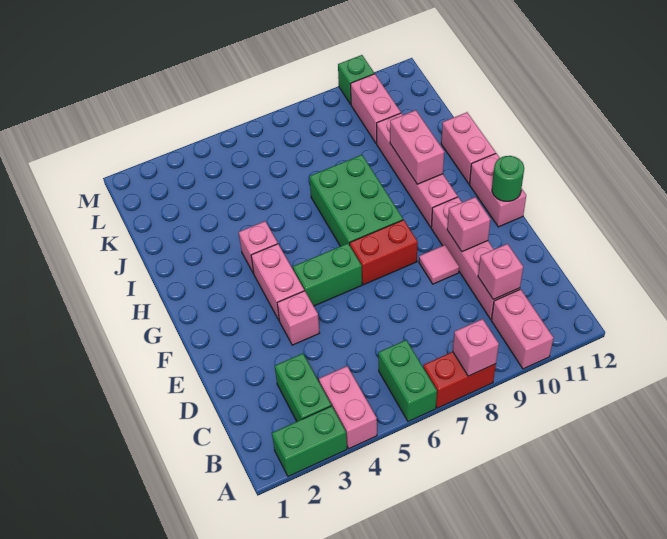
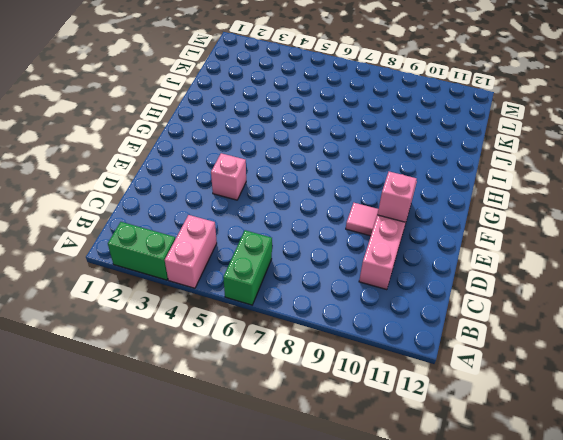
none -> red 1x2 brick [423,352,496,408]
none -> pink 1x2 brick [491,289,553,369]
none -> green 1x2 brick [275,353,331,421]

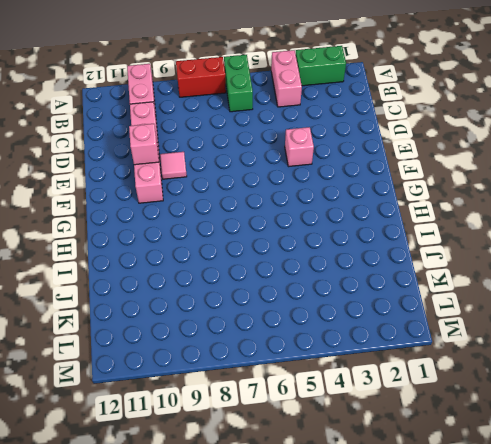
none -> green 1x2 brick [275,353,331,421]
none -> pink 1x2 brick [251,244,304,320]
none -> green 1x2 brick [293,243,362,306]

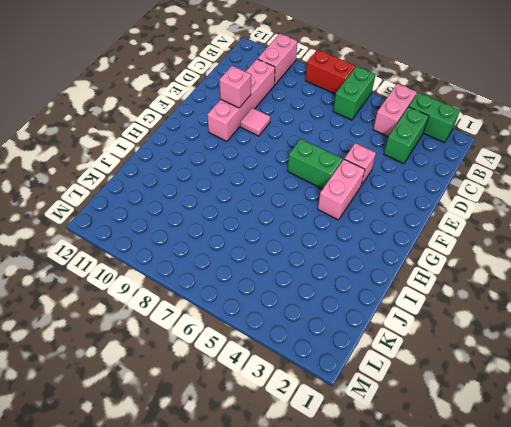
none -> red 1x2 brick [350,220,418,285]
none -> pink 1x2 brick [470,153,526,227]
none -> green 2x3 brick [309,155,403,246]

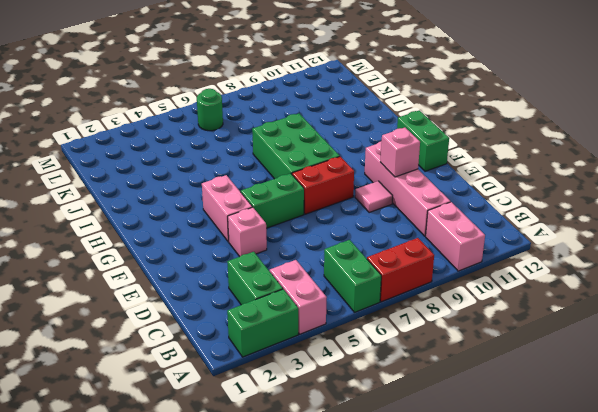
green 1x2 brick [397,110,449,171] -> pink 1x2 brick [470,153,526,227]
green 1x1 round brick [197,89,223,131] -> green 1x1 round brick moved to [492,156,524,201]
none -> pink 1x4 brick [377,113,458,227]
none -> pink 1x1 brick [239,221,278,274]
none -> pink 1x2 brick [441,112,496,184]

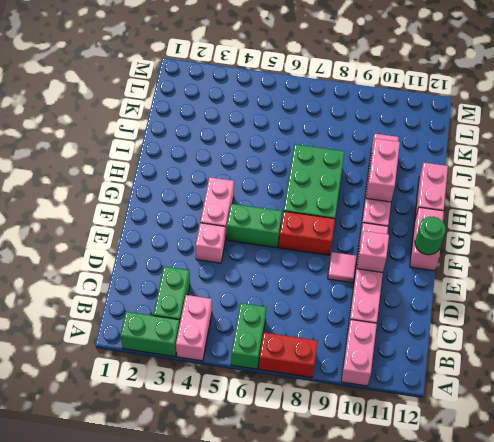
none -> pink 1x1 brick [239,221,278,274]
none -> pink 1x2 brick [351,74,401,144]
none -> green 1x1 brick [338,55,374,104]

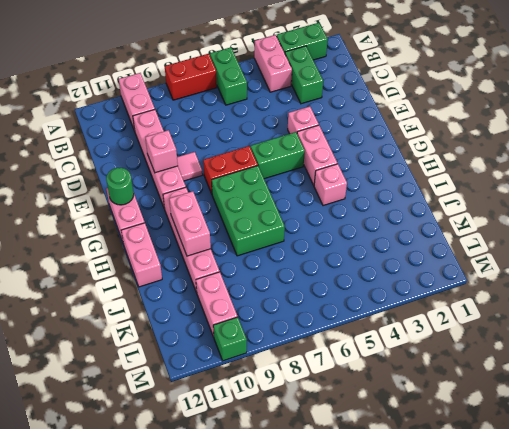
none -> pink 1x1 brick [453,319,499,376]
none -> pink 1x1 brick [478,244,523,299]

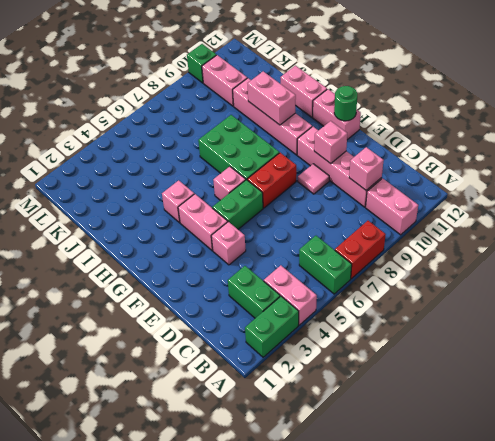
pink 1x1 brick [213,166,246,200] -> pink 1x1 brick moved to [453,319,499,376]

